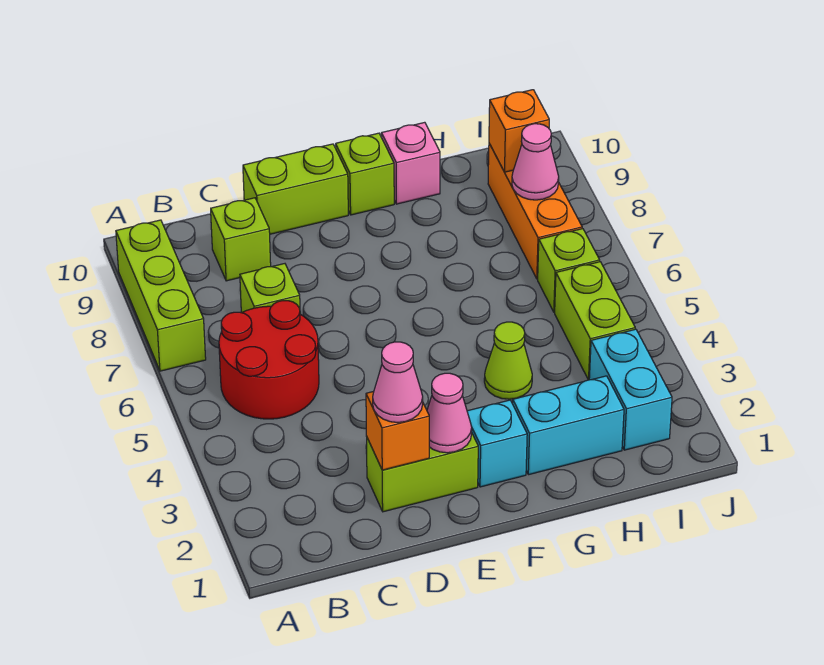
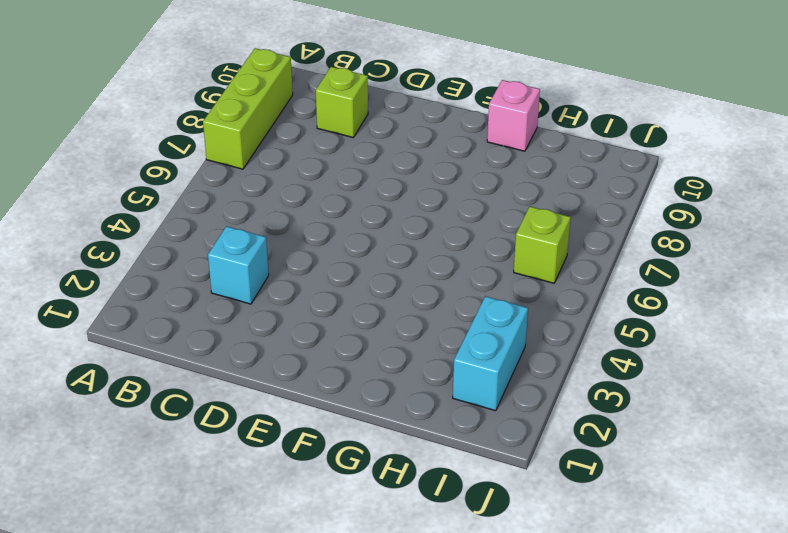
cyan 1x1 brick [208,226,269,304] -> cyan 1x1 brick moved to [467,400,527,487]
none -> red 2x2 round brick [219,301,319,419]
none -> lime 1x1 brick [240,264,300,313]
none -> lime 1x2 brick [367,434,478,512]

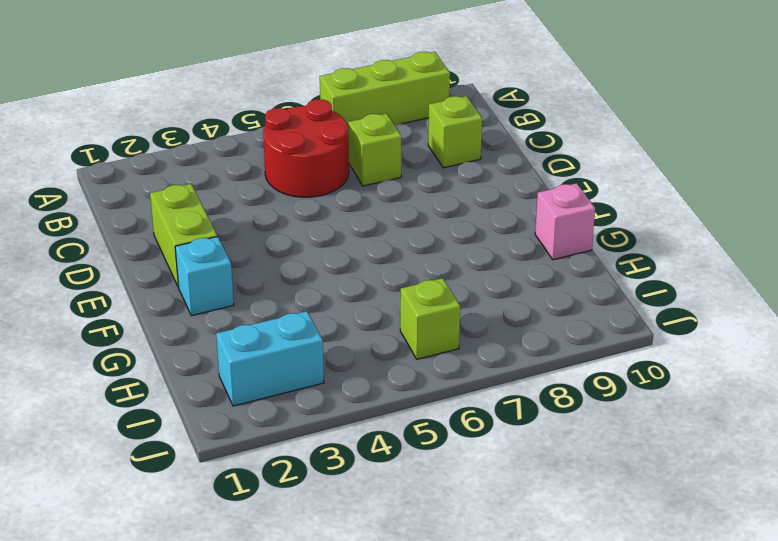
none -> lime 1x2 brick [243,144,348,234]
none -> lime 1x1 brick [336,133,394,215]
none -> cyan 1x2 brick [513,376,624,475]

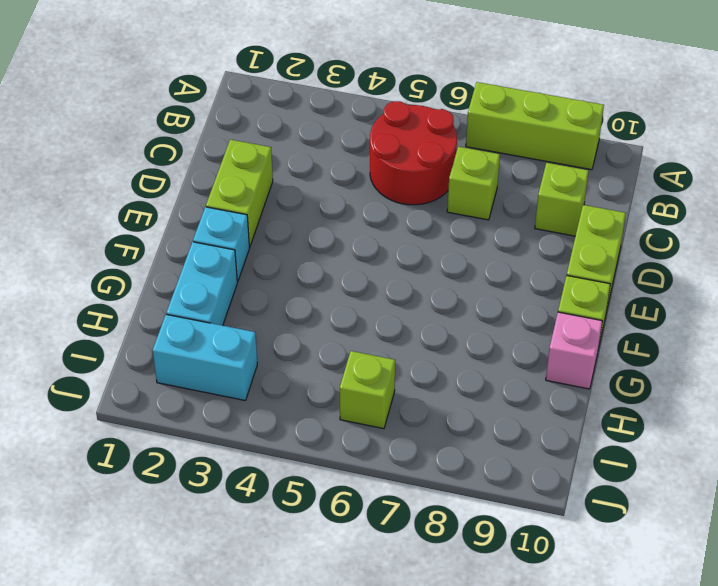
none -> lime 1x1 cone [484,322,532,399]
none -> lime 1x2 brick [555,262,635,380]
none -> orange 1x3 brick [488,144,582,279]

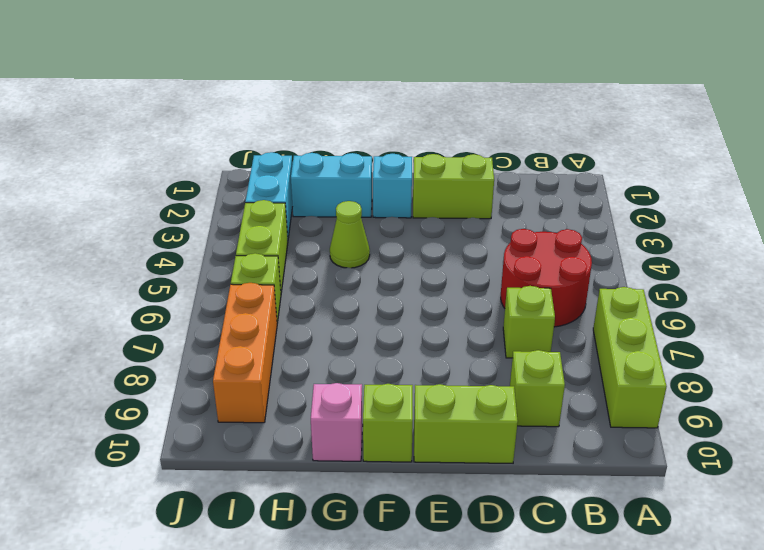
none -> orange 1x1 brick [366,392,429,470]
none -> pink 1x1 cone [427,373,472,453]
none -> pink 1x1 cone [512,124,559,200]

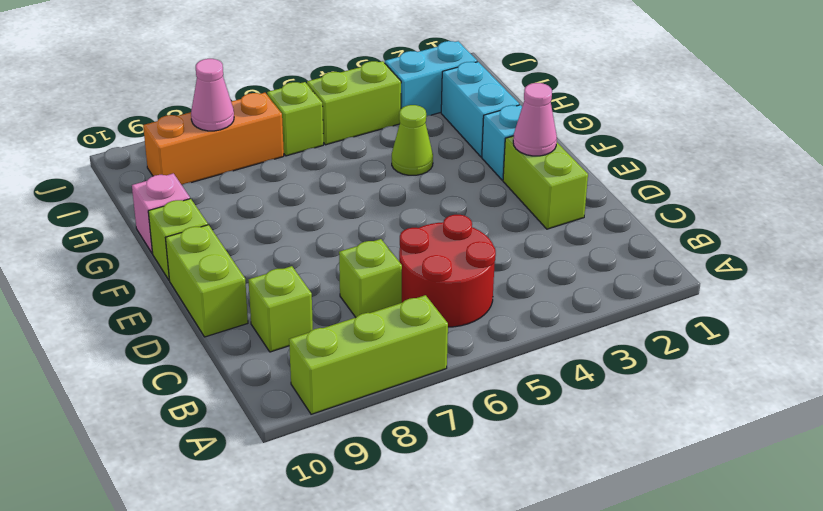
none -> orange 1x1 brick [366,392,429,470]
none -> orange 1x1 brick [489,90,549,172]
none -> pink 1x1 cone [373,342,423,422]

